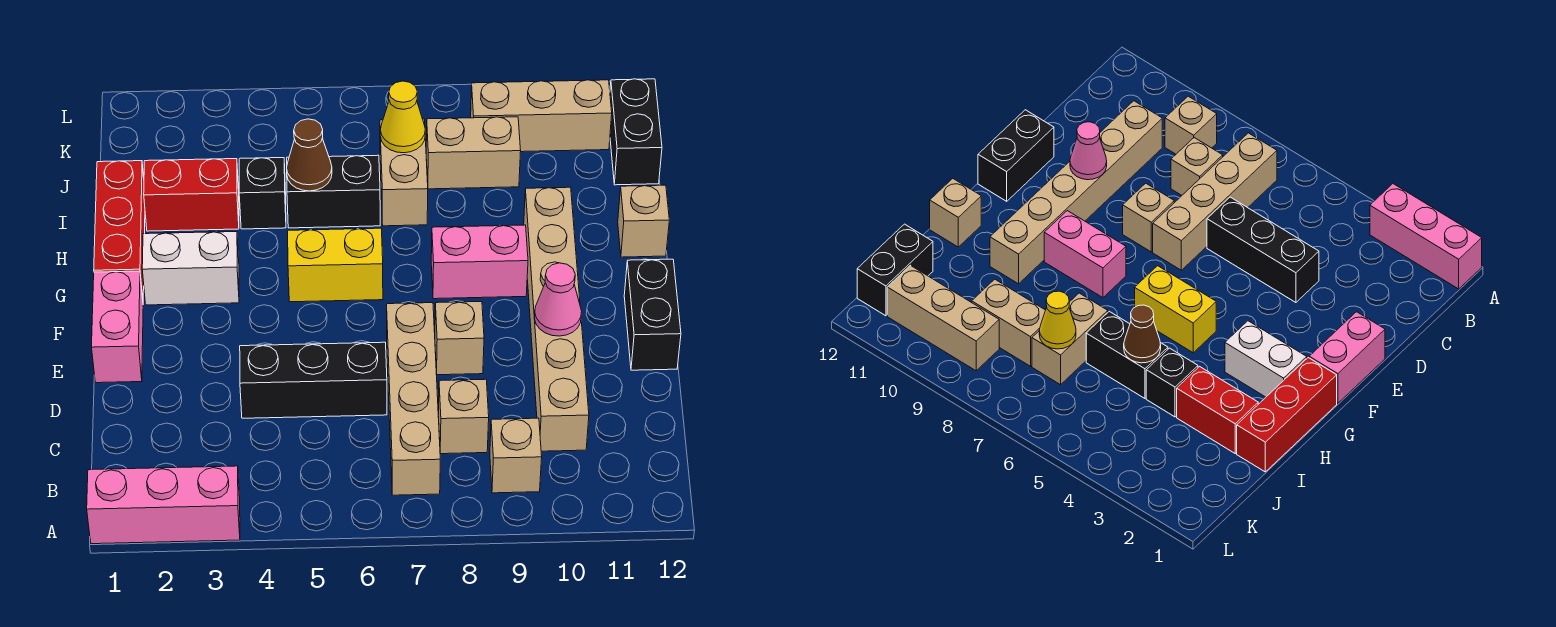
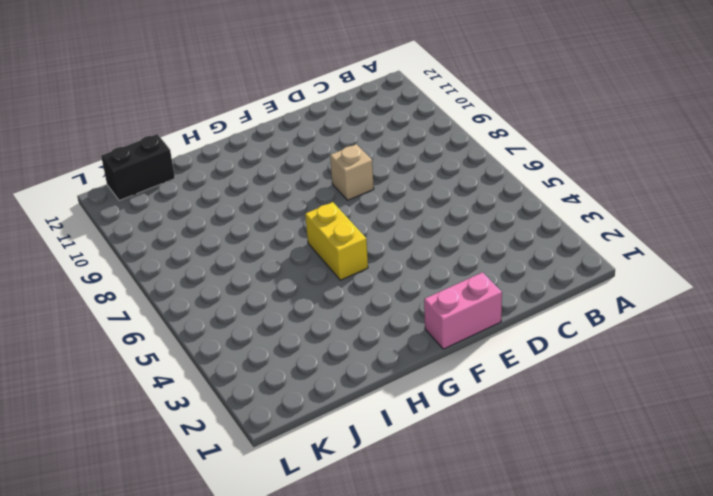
none -> pink 1x3 brick [87,466,240,544]
none -> tan 1x4 brick [387,303,440,495]
none -> tan 1x1 brick [490,418,542,493]

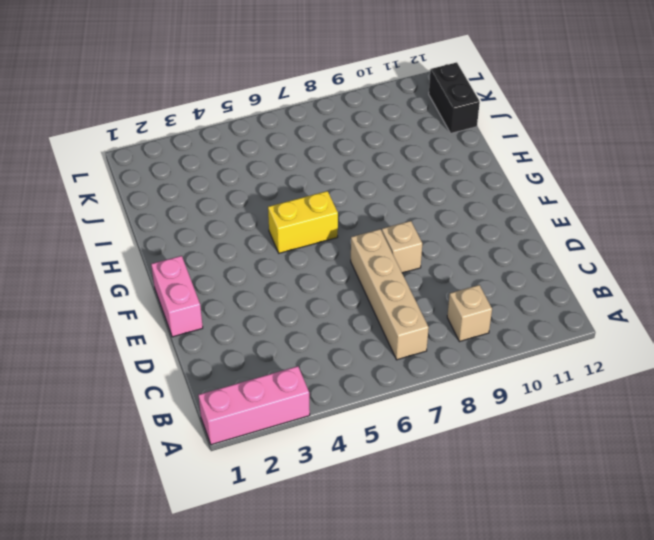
none -> tan 1x1 brick [438,379,489,454]
none -> tan 1x6 brick [524,187,589,451]
none -> black 1x3 brick [240,342,387,418]

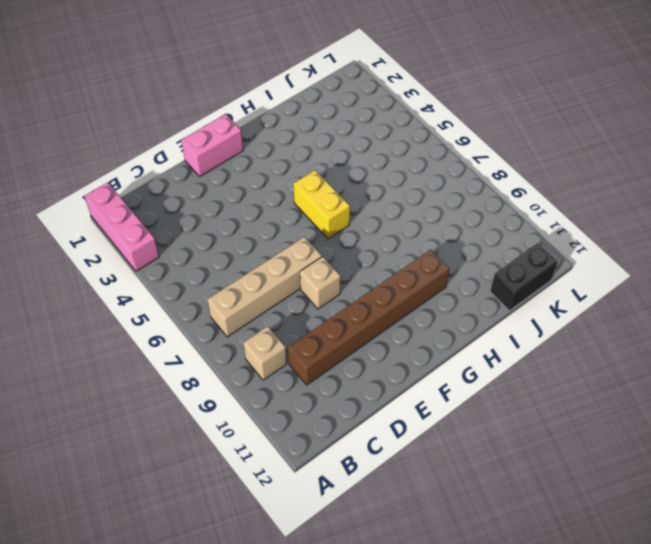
brown 1x6 brick [288,250,450,385] -> tan 1x6 brick [524,187,589,451]
none -> tan 1x1 brick [438,379,489,454]
none -> black 1x3 brick [240,342,387,418]
none -> black 1x2 brick [624,259,681,370]

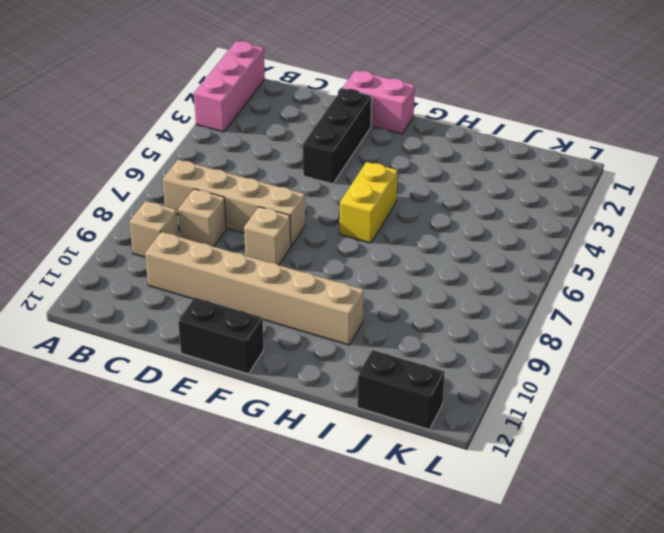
black 1x3 brick [303,88,372,184] -> black 1x3 brick moved to [240,342,387,418]
none -> red 1x3 brick [94,161,145,299]
none -> white 1x2 brick [142,232,239,305]
none -> pink 1x2 brick [431,225,528,299]

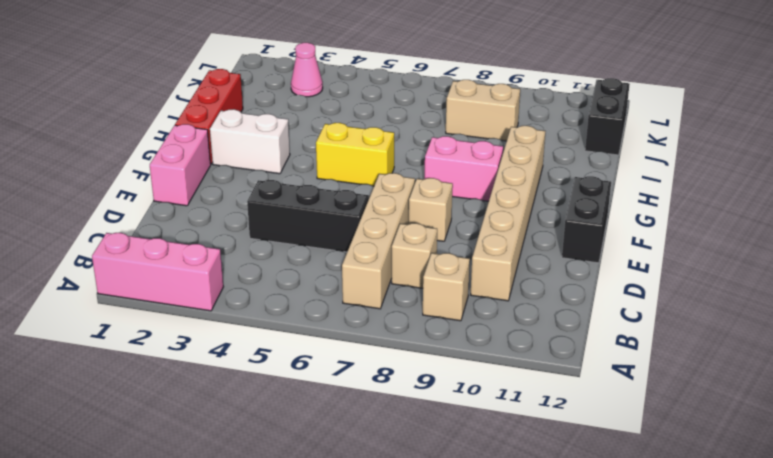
pink 1x1 cone [291,43,323,97] -> pink 1x1 cone moved to [534,263,582,336]
none -> tan 1x1 brick [618,185,669,257]
none -> red 1x2 brick [144,159,239,231]
none -> black 1x1 brick [239,158,286,229]

